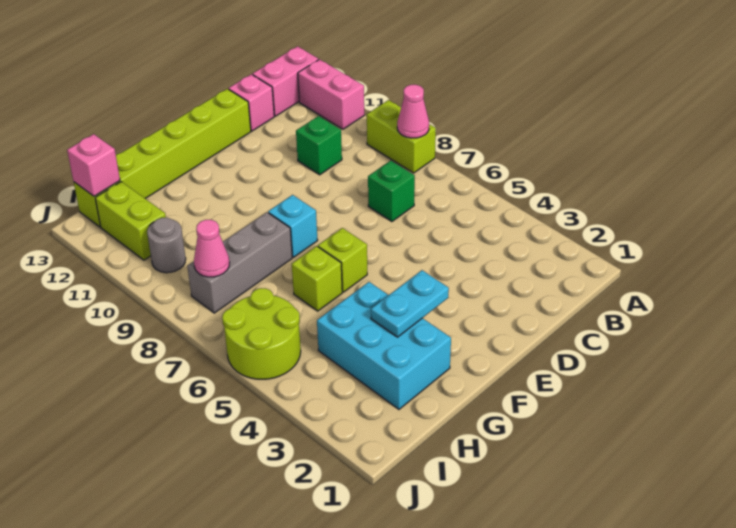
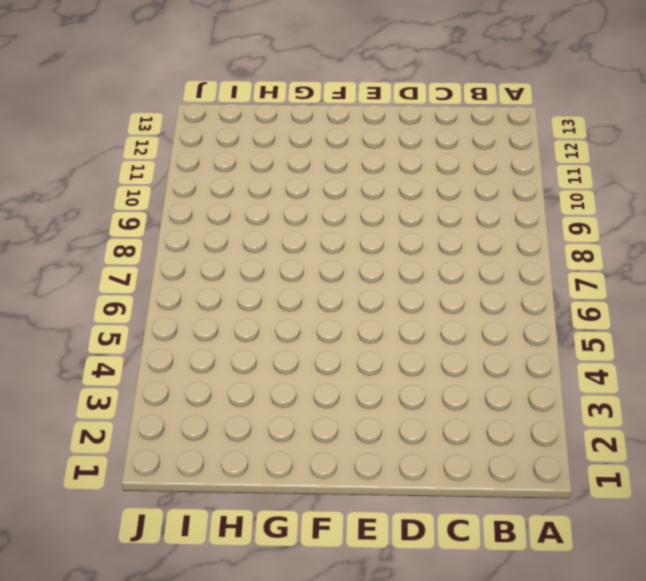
none -> lime 1x2 brick [367,100,436,173]
none -> pink 1x2 brick [298,59,364,129]
none -> pink 1x2 brick [252,46,318,116]

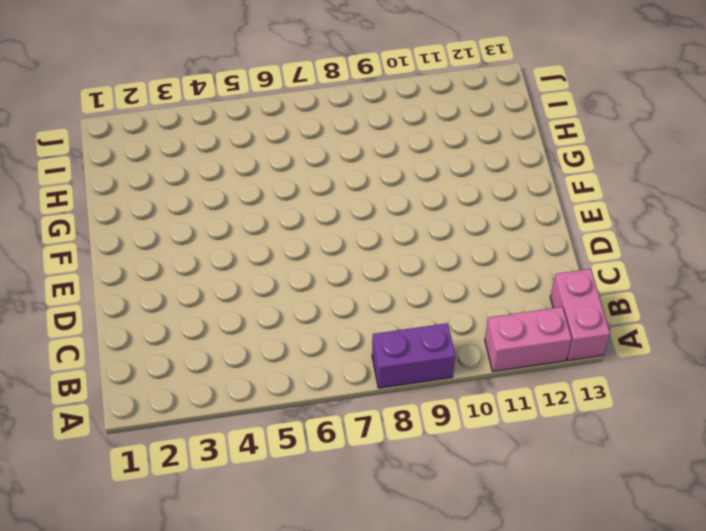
purple 1x2 brick [372,323,455,388] -> lime 1x2 brick [367,100,436,173]
none -> green 1x1 brick [368,161,415,221]
none -> green 1x1 brick [296,116,342,175]
none -> pink 1x1 brick [229,74,274,131]

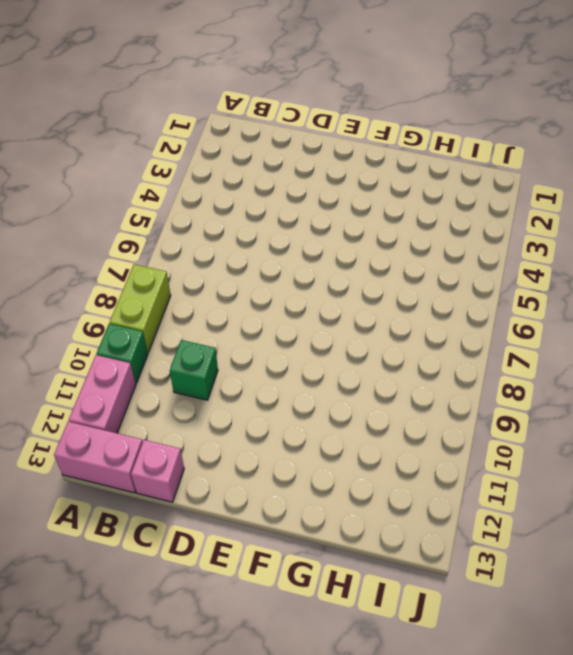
green 1x1 brick [97,324,148,383] -> green 1x1 brick moved to [368,161,415,221]
none -> lime 1x6 brick [74,89,251,227]
none -> lime 1x1 brick [318,228,367,292]
none -> cyan 1x1 brick [268,195,318,257]

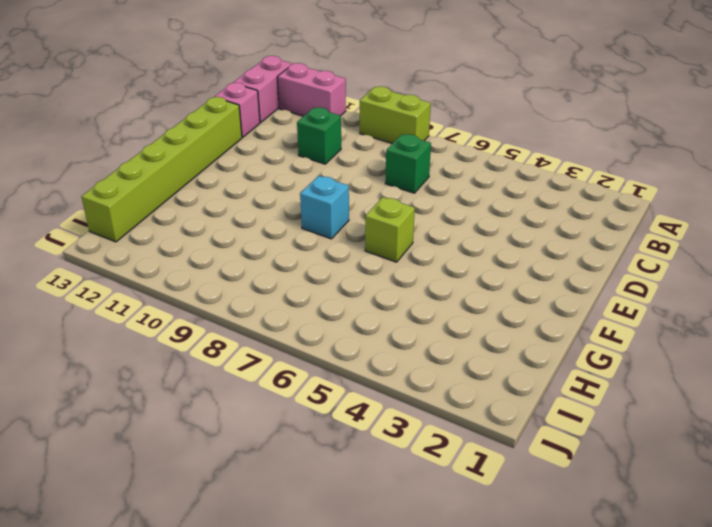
none -> cyan 2x3 brick [317,282,451,409]
none -> lime 1x1 brick [292,246,342,311]
none -> grey 1x3 brick [187,212,292,313]

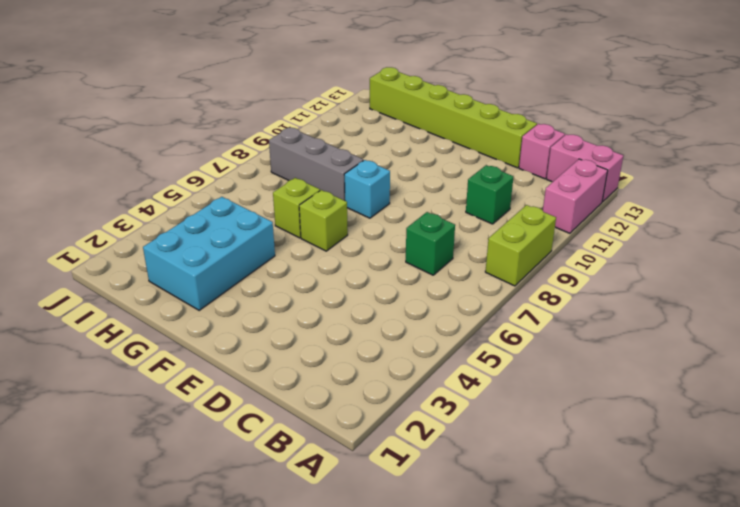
none -> lime 2x2 round brick [222,288,301,379]
none -> grey 1x1 round brick [147,218,186,273]
none -> lime 1x2 brick [95,182,166,260]

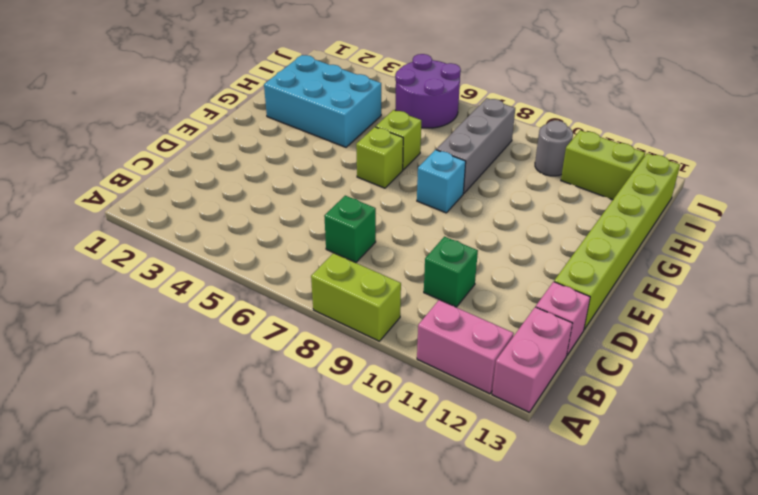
purple 2x2 round brick [395,54,461,128] -> lime 2x2 round brick [222,288,301,379]
none -> pink 1x1 cone [397,85,429,138]
none -> cyan 1x2 plate [371,270,449,337]
none -> pink 1x1 cone [194,220,230,277]

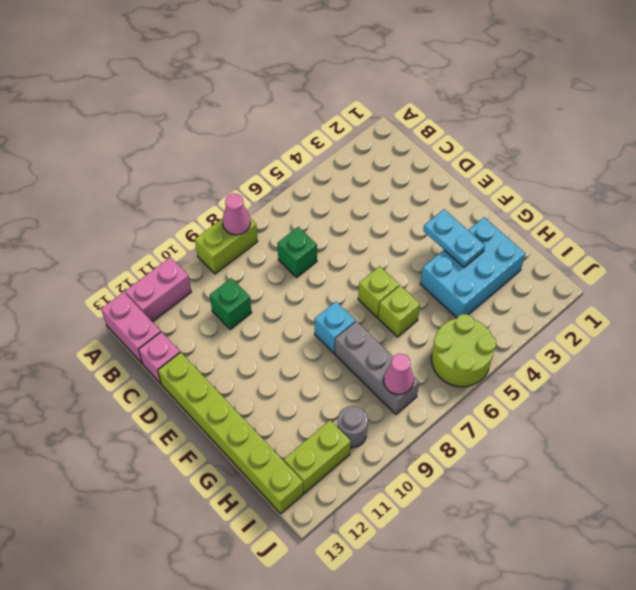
none -> pink 1x1 brick [67,134,120,196]

